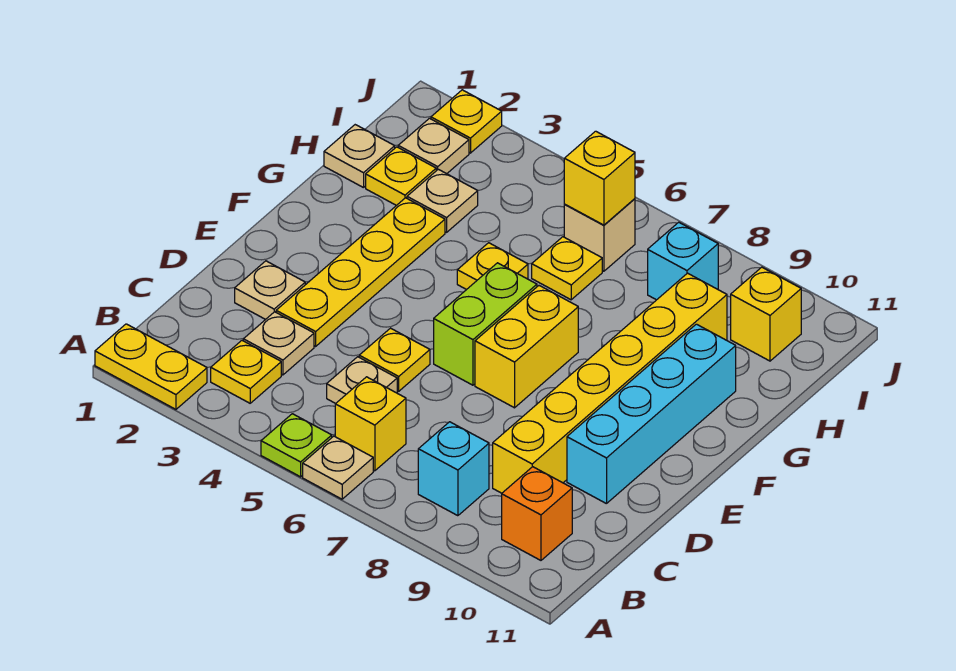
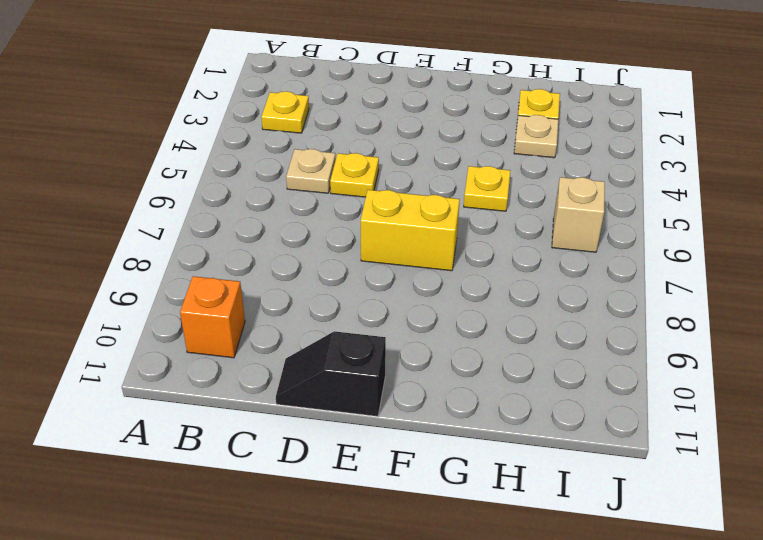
black 1x2 slope [276,331,386,416] -> none
none -> yellow 1x2 plate [95,324,207,409]
none -> lime 1x1 plate [261,414,332,477]
none -> tan 1x1 plate [303,436,373,499]

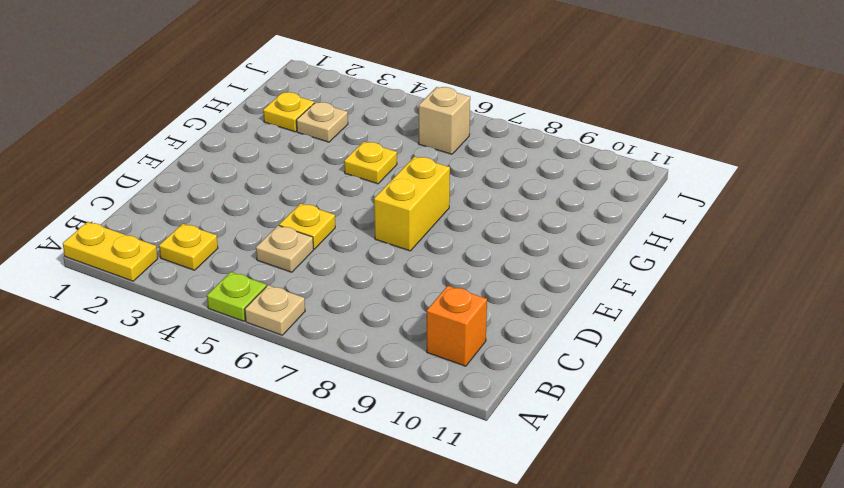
none -> yellow 1x1 brick [335,377,406,471]
none -> cyan 1x1 brick [418,422,489,516]
none -> tan 1x1 plate [243,312,314,375]

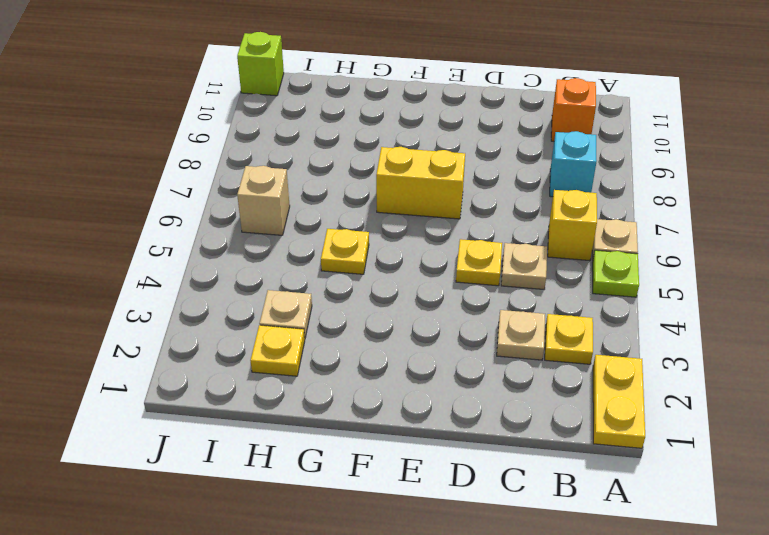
lime 1x1 brick [237,32,284,96] -> none
none -> yellow 1x6 brick [493,273,727,493]
none -> tan 1x1 plate [235,261,305,319]
none -> yellow 1x4 plate [276,198,445,346]

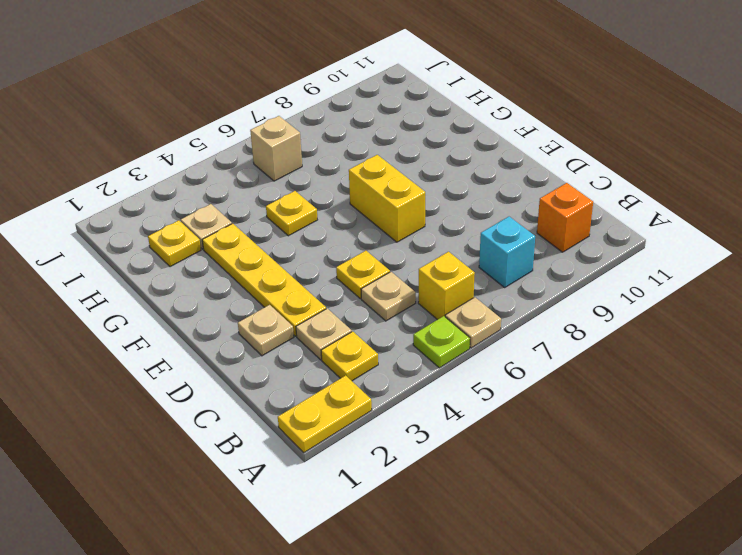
none -> yellow 1x6 brick [493,273,727,493]
none -> cyan 1x4 brick [567,324,736,504]
none -> lime 1x2 brick [434,263,537,385]

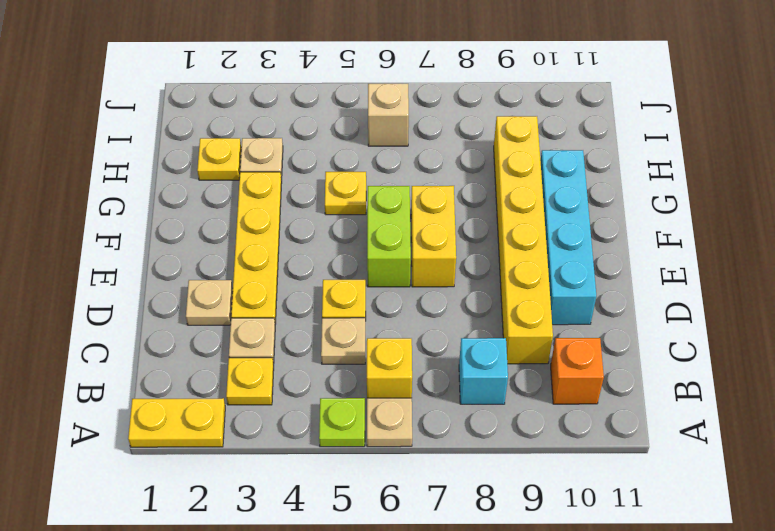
none -> tan 1x1 plate [324,125,395,188]
none -> yellow 1x1 plate [532,237,602,300]
none -> tan 1x1 plate [398,118,469,174]

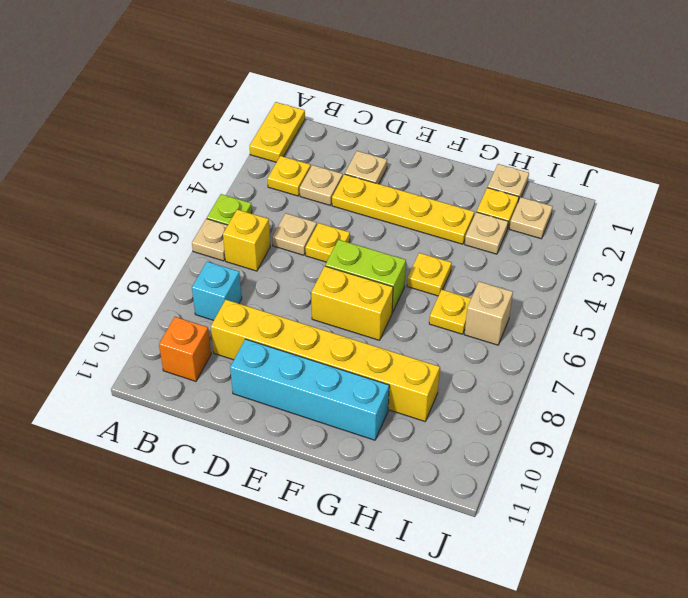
none -> cyan 1x1 brick [648,222,718,300]
none -> yellow 1x1 brick [731,267,801,361]
none -> yellow 1x1 plate [431,90,502,153]

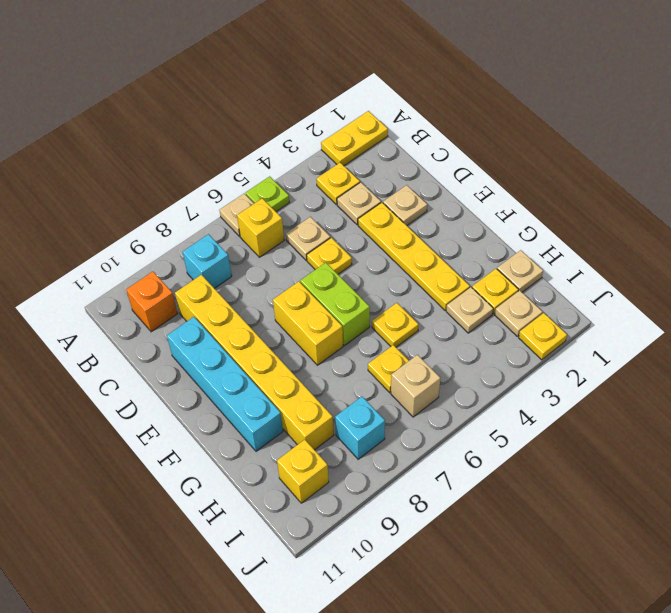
none -> yellow 1x1 brick [564,131,635,225]

